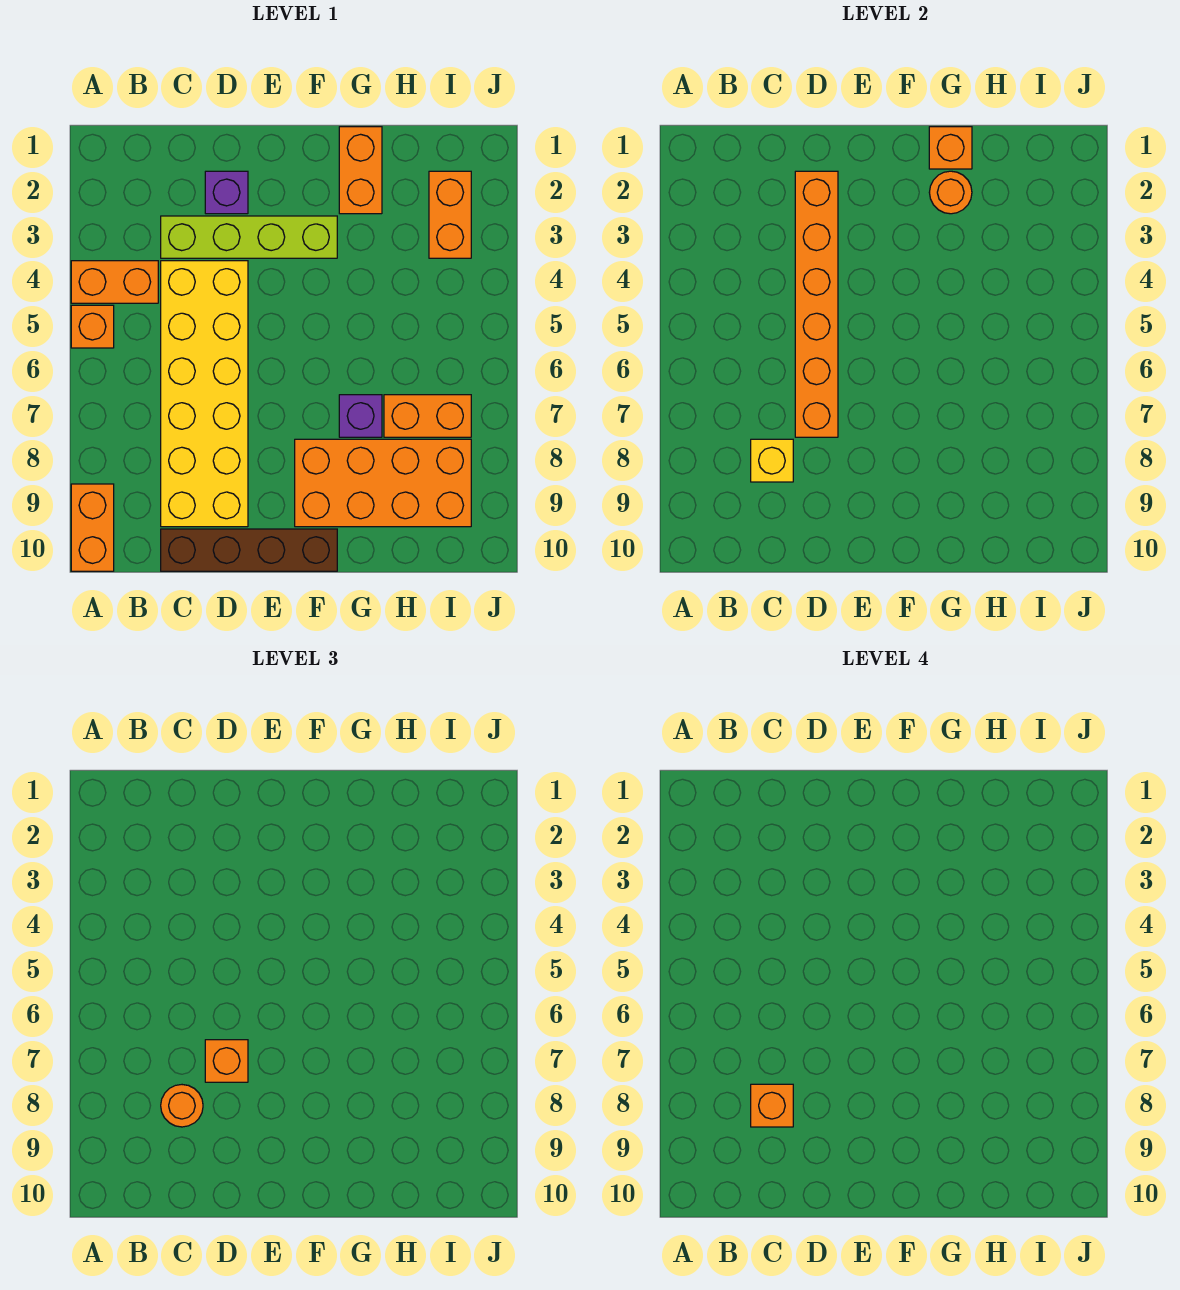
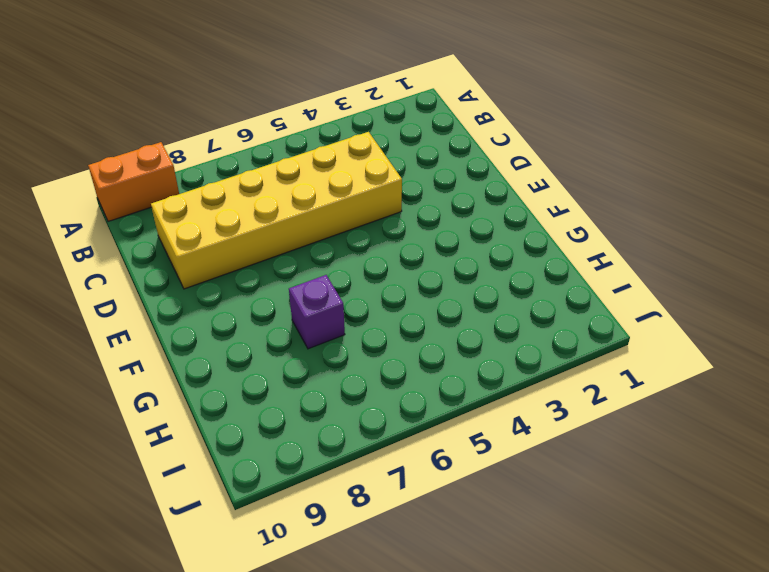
none -> orange 1x2 brick [71,261,158,303]
none -> orange 1x1 brick [71,305,114,348]
none -> lime 1x4 brick [161,216,337,258]

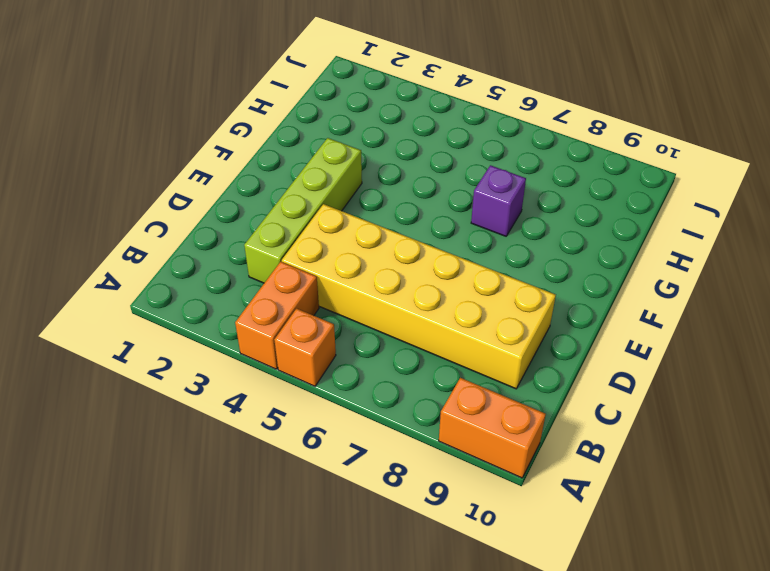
none -> brown 1x4 brick [161,529,337,571]
none -> purple 1x1 brick [205,171,248,214]
none -> orange 2x4 brick [295,439,471,527]

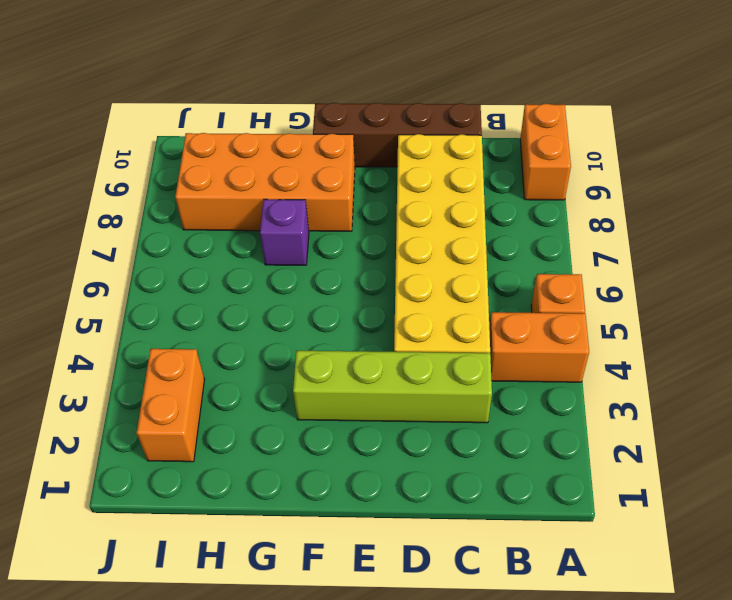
none -> purple 1x1 brick [205,171,248,214]
none -> orange 1x2 brick [339,127,382,214]
none -> orange 1x2 brick [384,395,471,437]

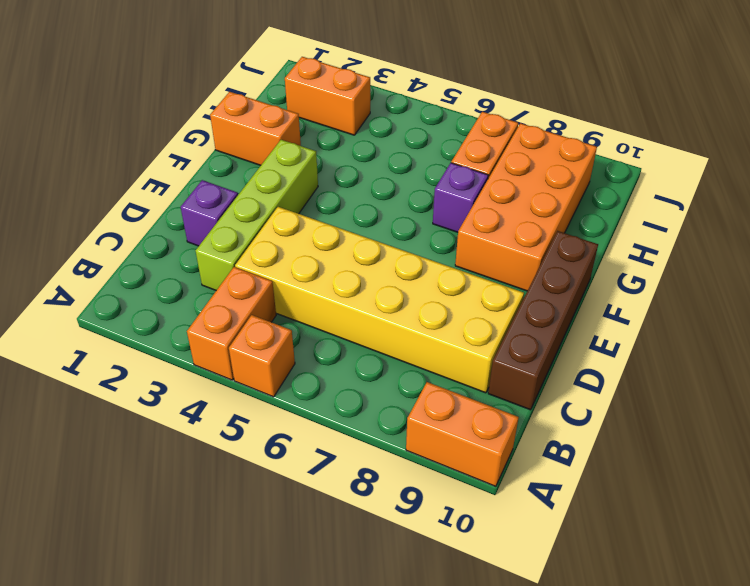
none -> yellow 1x1 brick [751,439,793,482]
none -> orange 1x6 brick [795,171,838,437]
none -> orange 1x1 brick [929,127,972,169]

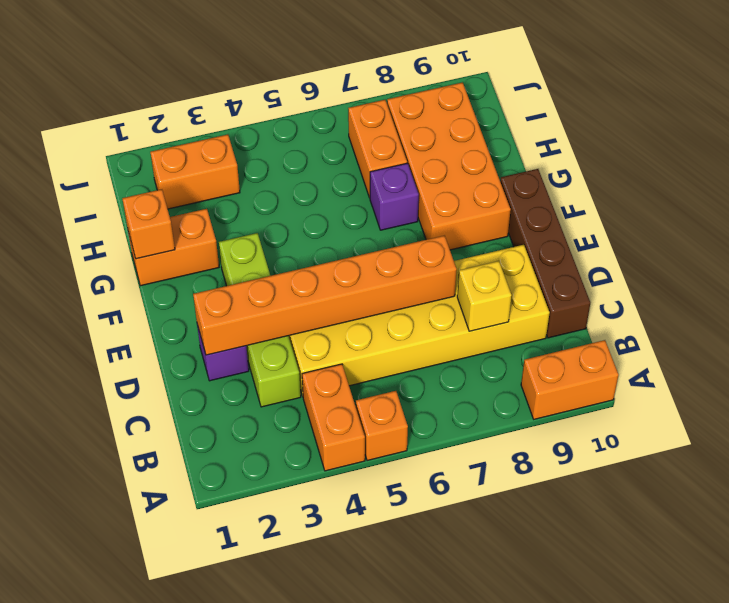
none -> orange 1x1 round brick [929,171,972,214]
none -> orange 1x1 round brick [161,1085,203,1127]
none -> orange 1x1 brick [205,1040,248,1082]

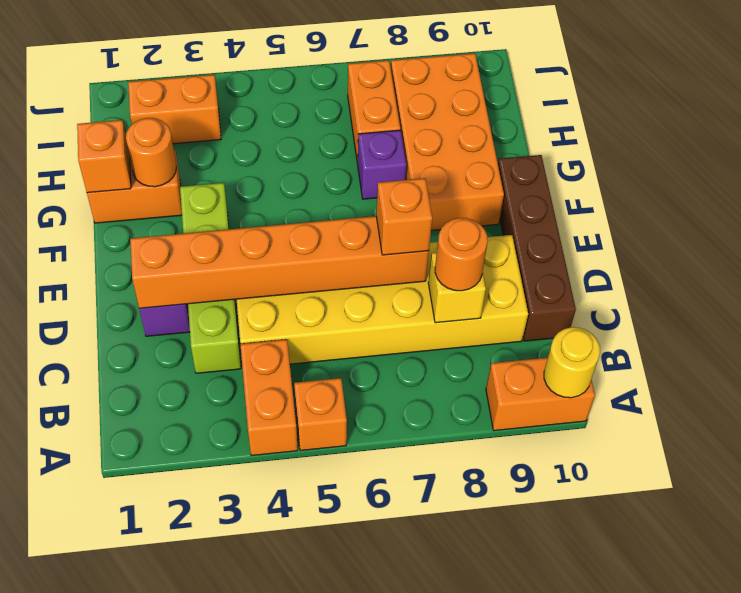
yellow 1x1 round brick [544,327,600,398] -> none
none -> orange 1x1 brick [751,1084,793,1127]

